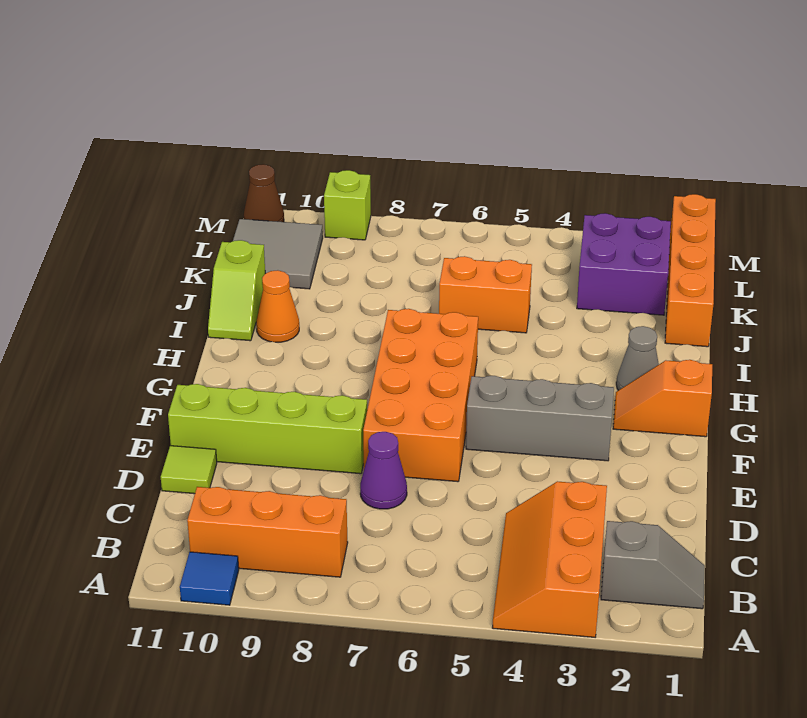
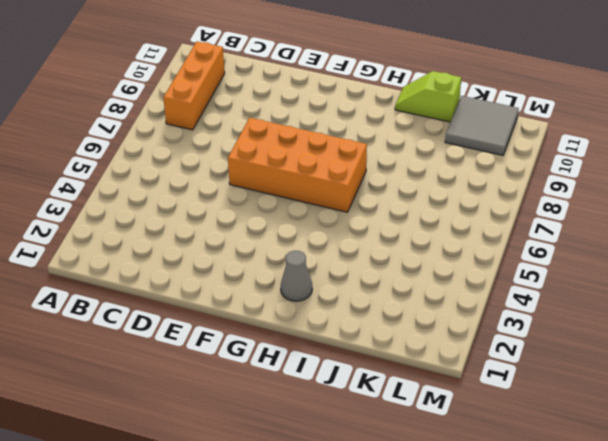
none -> orange 2x3 slope [492,481,607,637]
none -> blue 1x1 tile [180,552,239,605]
none -> grey 1x2 slope [601,521,705,609]

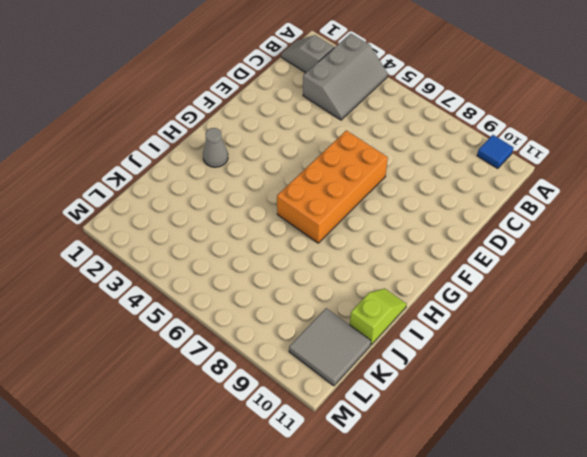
grey 2x3 slope [303,34,388,120] -> orange 2x3 slope [492,481,607,637]
none -> orange 1x3 brick [187,487,348,577]
none -> purple 1x1 cone [360,432,407,509]
none -> lime 1x1 tile [161,446,217,494]

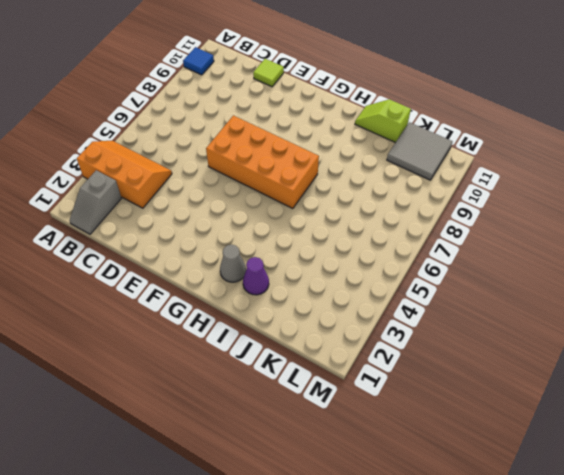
purple 1x1 cone [243,257,269,295] -> purple 1x1 cone moved to [360,432,407,509]
none -> orange 1x3 brick [187,487,348,577]
none -> lime 1x4 brick [168,384,367,474]
none -> grey 1x3 brick [466,376,614,461]

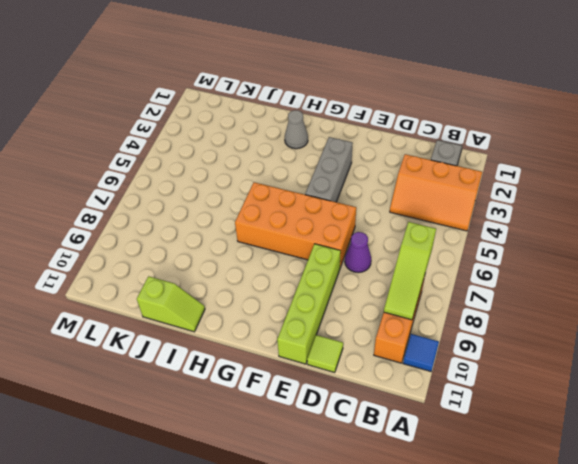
lime 1x3 slope [384,222,436,320] -> none
none -> orange 1x2 slope [613,360,712,437]
none -> orange 1x1 cone [256,270,299,342]
none -> orange 1x4 brick [665,194,716,347]

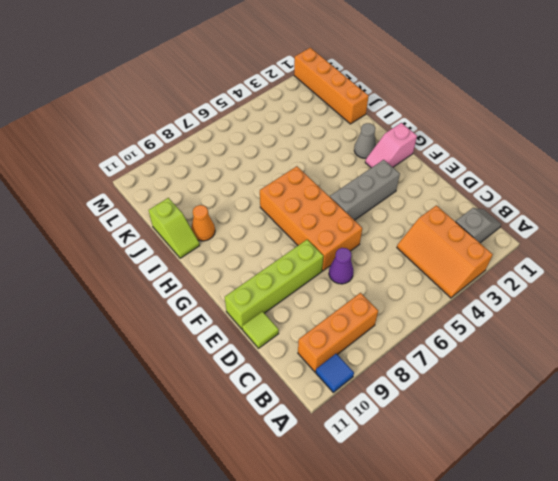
pink 1x2 slope [365,123,417,168] -> orange 1x2 slope [613,360,712,437]
none -> orange 1x2 brick [439,256,532,333]
none -> purple 2x2 brick [577,213,671,315]
none -> grey 2x2 tile [233,219,323,289]

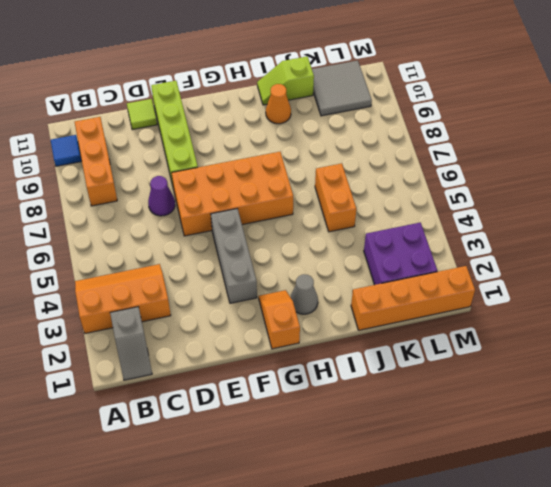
none -> lime 1x1 brick [324,170,371,240]
none -> brown 1x1 cone [244,164,284,222]

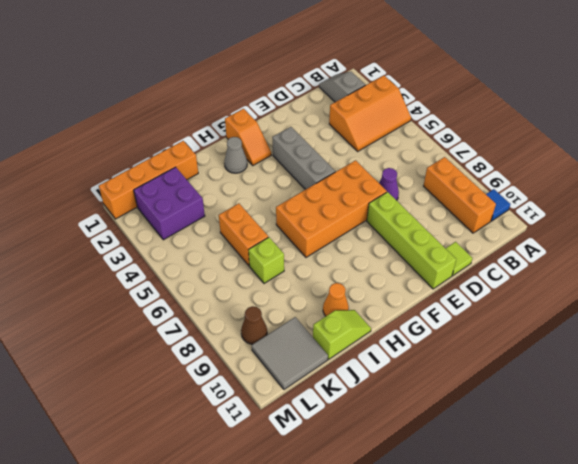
lime 1x1 brick [249,237,284,283] -> lime 1x1 brick moved to [324,170,371,240]
brown 1x1 cone [241,306,267,344] -> brown 1x1 cone moved to [244,164,284,222]

